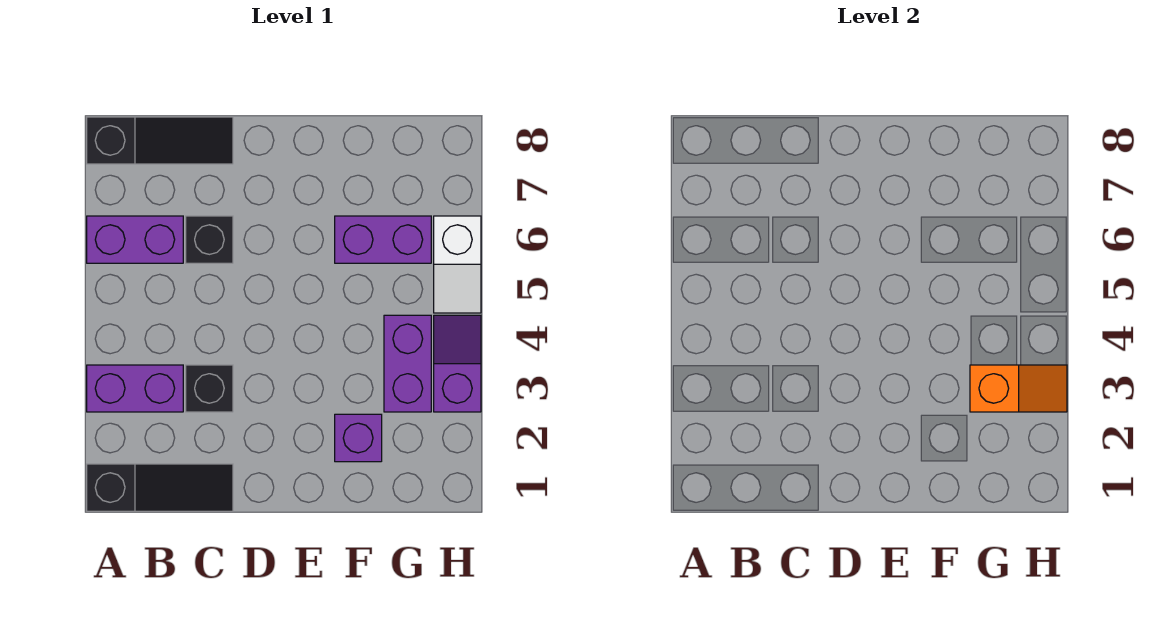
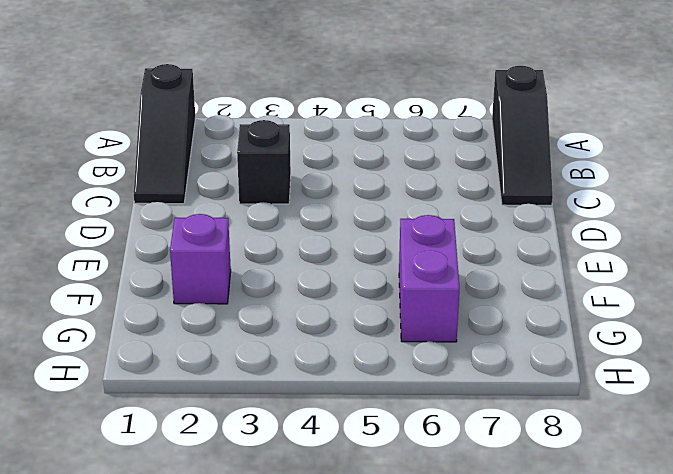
none -> purple 1x2 brick [87,365,183,412]
none -> purple 1x2 brick [87,216,183,263]
none -> black 1x1 brick [186,216,233,263]

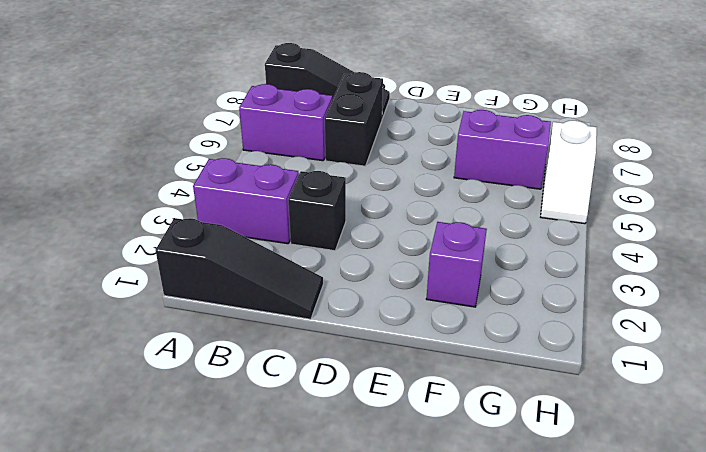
black 1x2 brick [325,72,383,166] -> black 1x1 brick [186,216,233,263]
none -> purple 1x2 brick [384,315,431,412]
none -> purple 1x2 slope [434,315,481,412]
none -> orange 1x2 slope [970,365,1067,412]

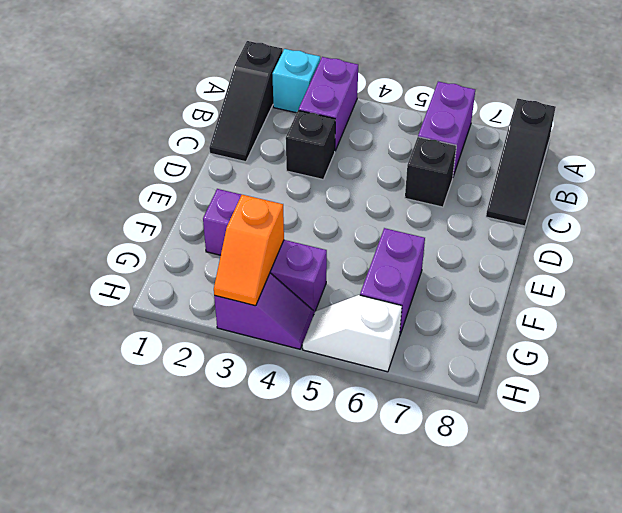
cyan 1x1 brick [273,49,320,113] -> none

